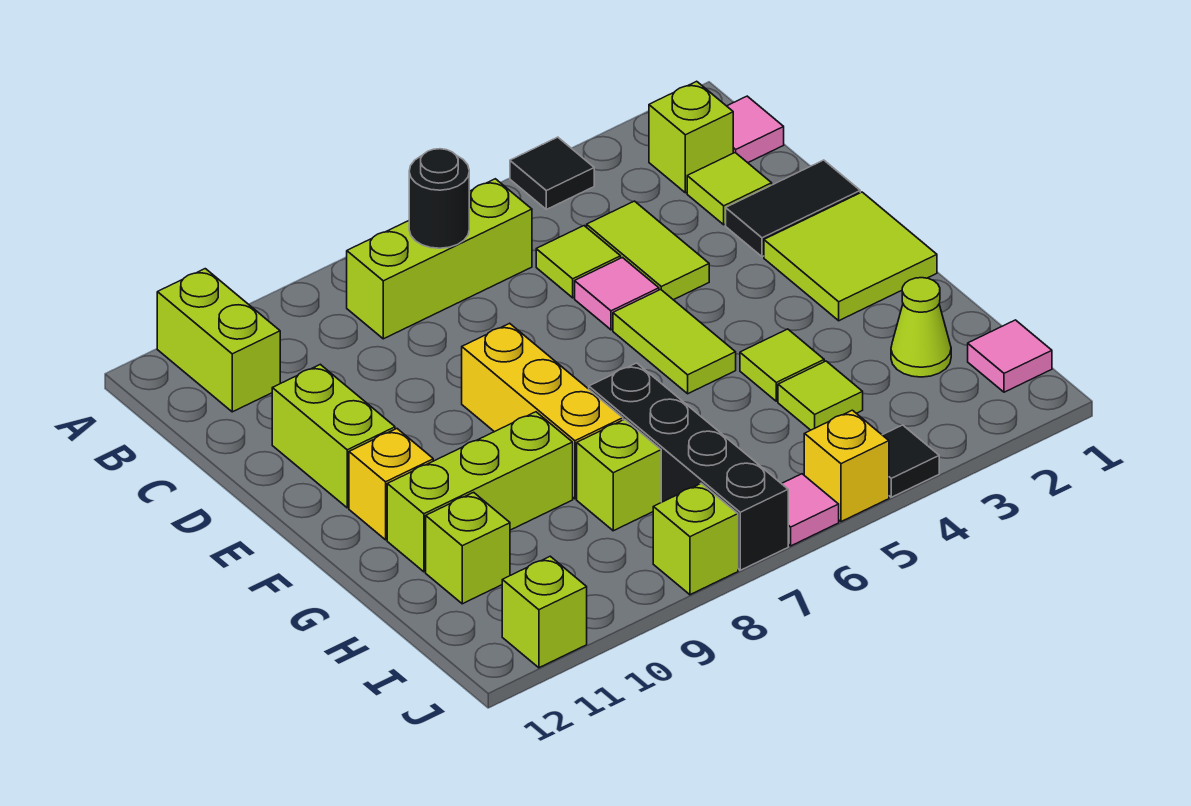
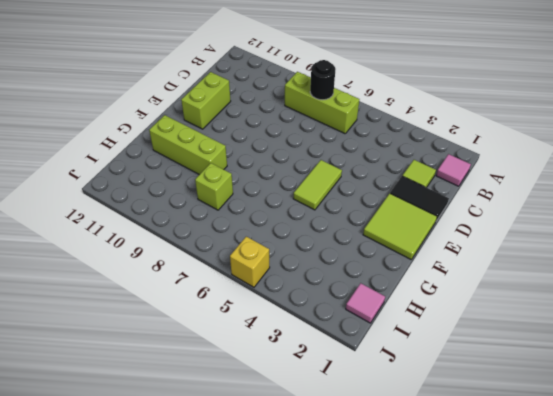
none -> black 1x1 tile [510,137,594,209]
none -> lime 1x2 brick [157,269,280,412]
none -> lime 1x1 brick [649,81,733,193]

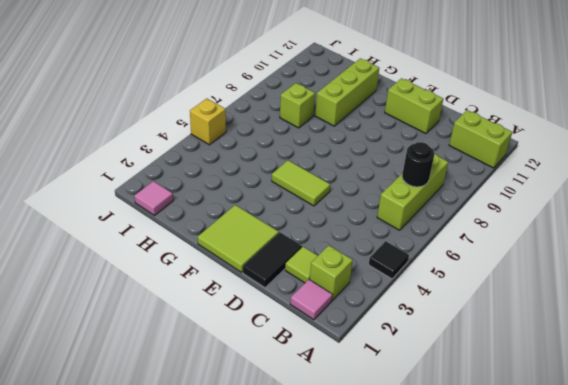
none -> lime 1x2 tile [587,201,709,300]
none -> lime 1x1 tile [536,226,621,298]
none -> pink 1x1 tile [575,258,659,330]

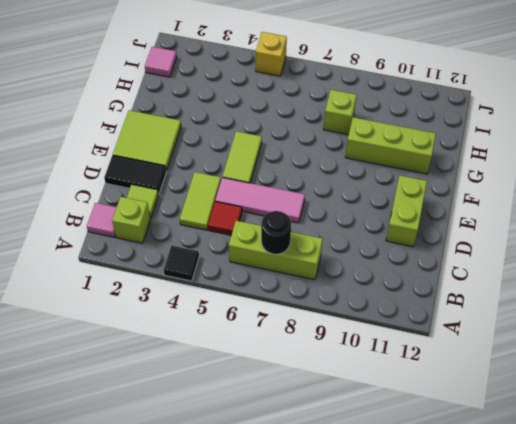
red 1x1 tile [208,202,242,235] -> lime 1x1 tile [536,226,621,298]
pink 1x3 tile [215,178,305,223] -> pink 1x1 tile [575,258,659,330]
none -> lime 1x2 brick [157,269,280,412]
none -> yellow 1x3 brick [462,323,623,499]
none -> yellow 1x1 brick [349,429,433,540]

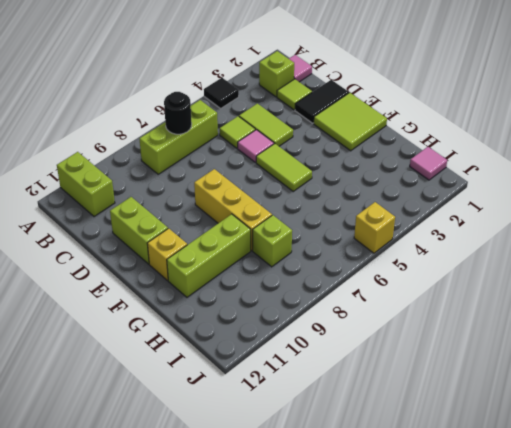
none -> lime 1x1 tile [740,329,825,401]
none -> black 1x4 brick [589,363,788,570]
none -> lime 1x1 cone [891,278,951,377]

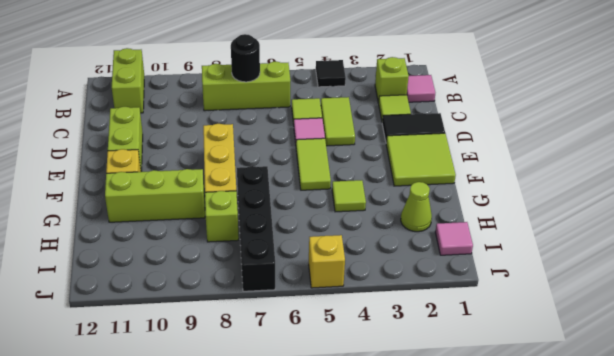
none -> lime 1x1 tile [778,361,863,430]
none -> lime 1x1 brick [426,492,510,604]
none -> black 1x1 tile [883,425,939,497]

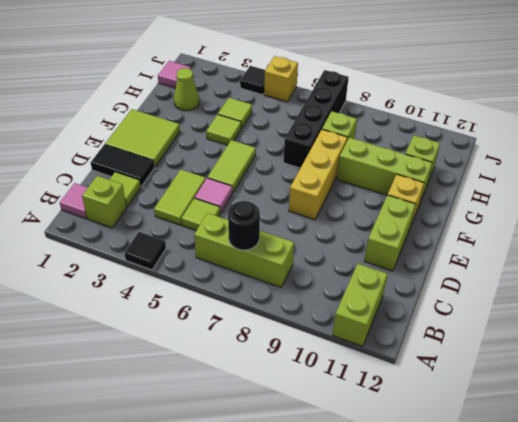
none -> pink 1x1 tile [782,474,839,546]
none -> lime 1x1 brick [653,483,738,595]
none -> lime 1x1 brick [502,556,587,668]

